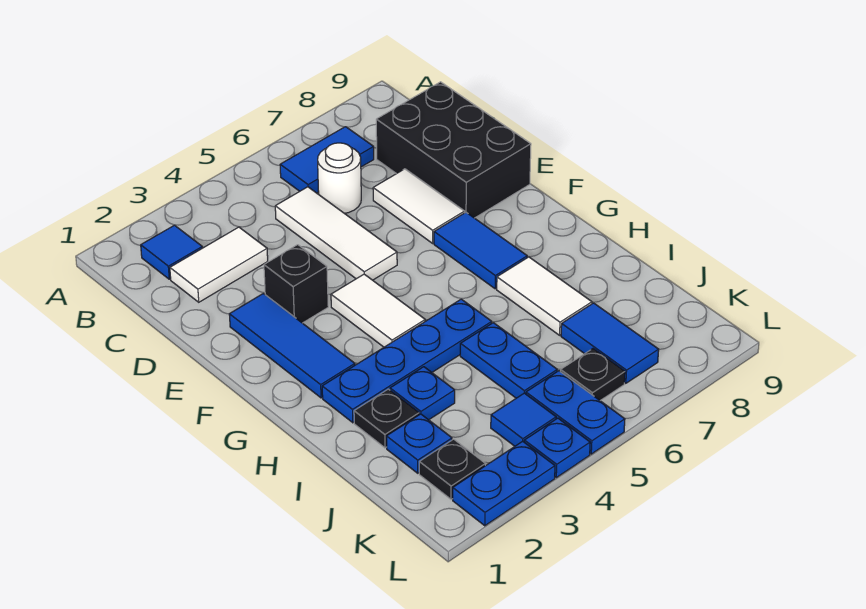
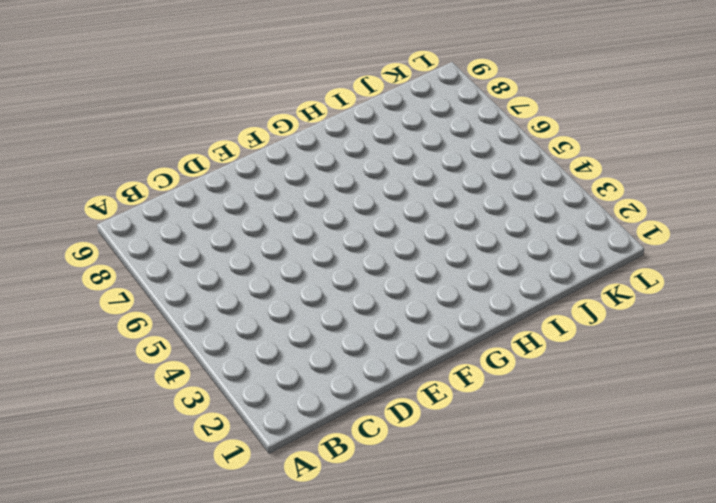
none -> blue 1x1 tile [141,225,202,279]
none -> blue 1x2 tile [280,127,374,193]
none -> white 1x2 tile [170,227,268,302]

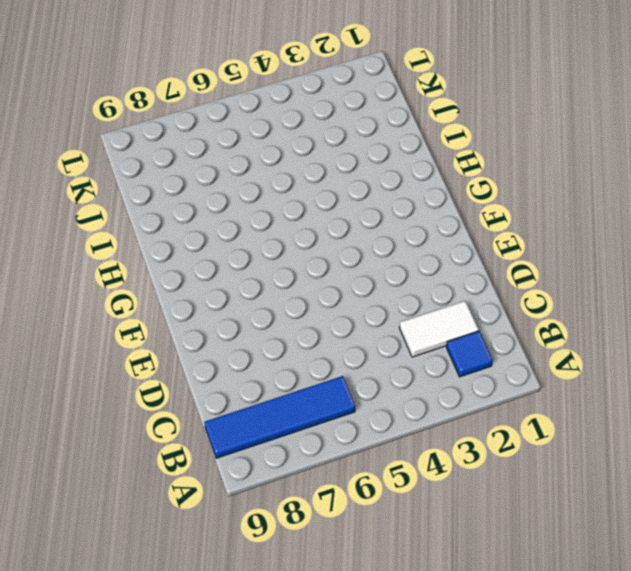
blue 1x4 tile [204,376,355,458] -> blue 1x2 tile [280,127,374,193]
none -> white 1x3 tile [275,187,397,280]
none -> white 1x1 round brick [318,143,361,213]
none -> black 2x3 brick [376,82,531,218]

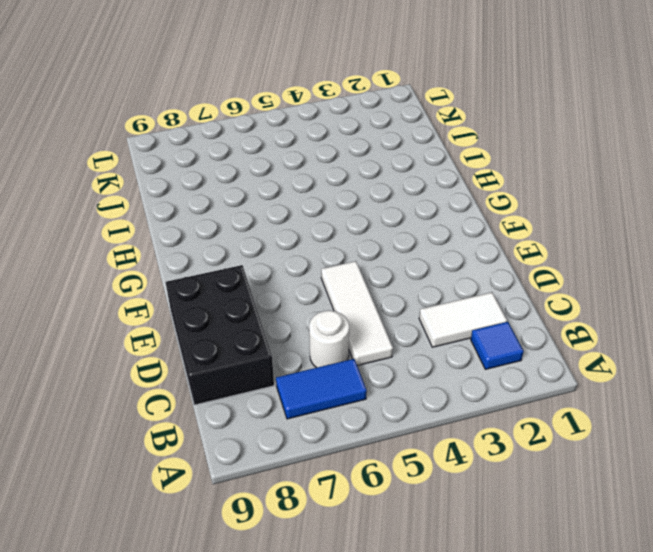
none -> white 1x2 tile [373,169,465,243]
none -> blue 1x3 tile [229,293,355,398]
none -> black 1x1 brick [264,245,328,323]

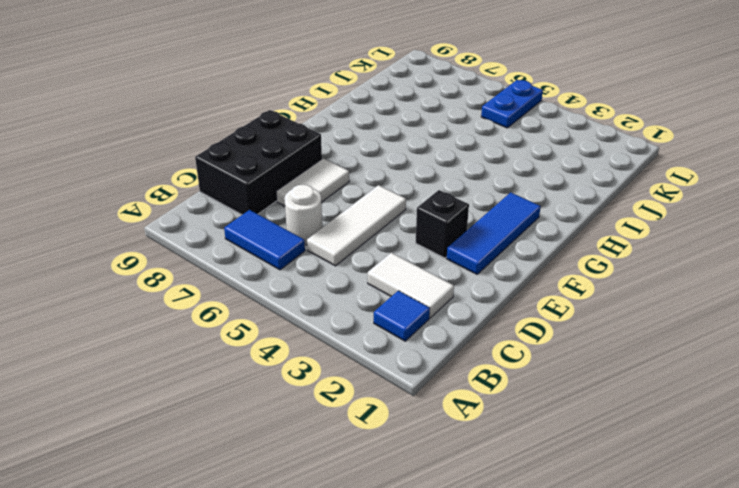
none -> white 1x2 tile [331,274,425,347]
none -> blue 1x2 tile [434,212,527,289]
none -> blue 1x4 plate [322,299,492,423]

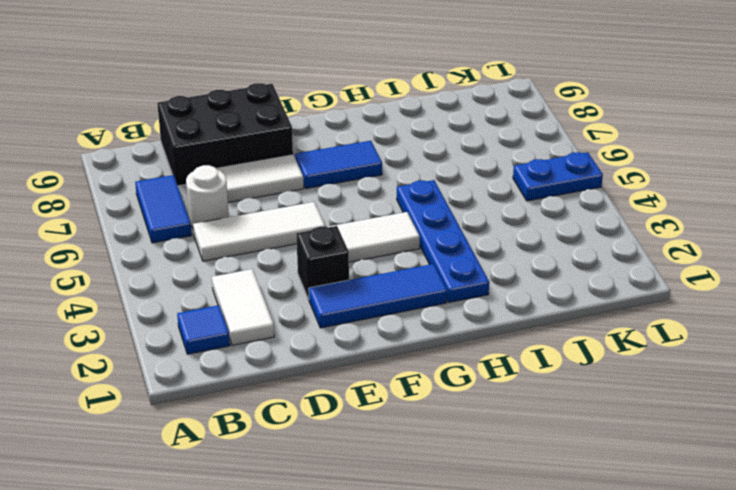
none -> white 1x2 tile [497,257,592,335]
none -> black 1x1 plate [354,389,419,448]
none -> blue 1x1 plate [390,367,455,420]

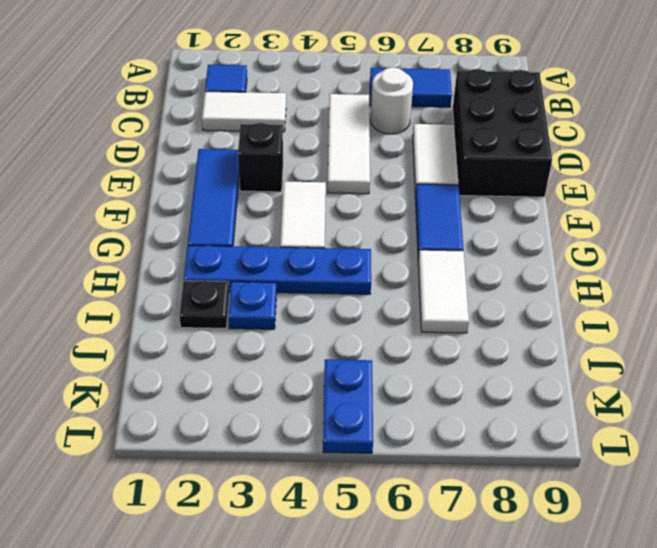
none -> blue 1x2 plate [460,323,557,398]
none -> blue 1x1 plate [386,414,452,473]
none -> blue 1x2 tile [561,303,659,383]

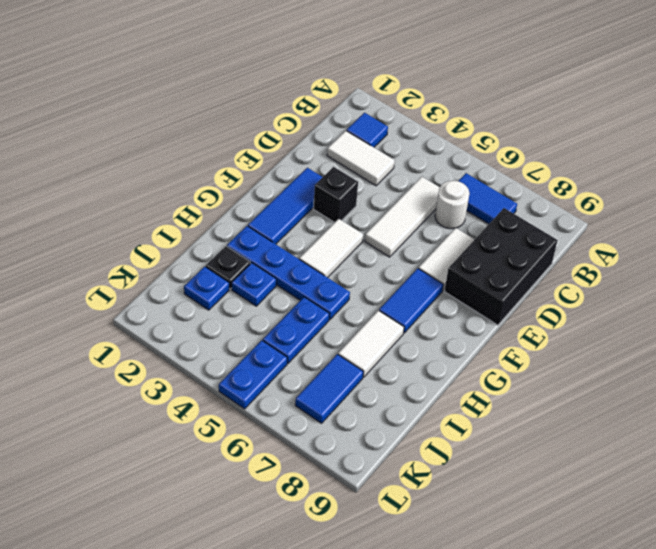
none -> black 1x1 plate [419,439,485,499]
none -> blue 1x1 tile [491,393,556,446]
none -> black 1x1 plate [560,349,625,400]

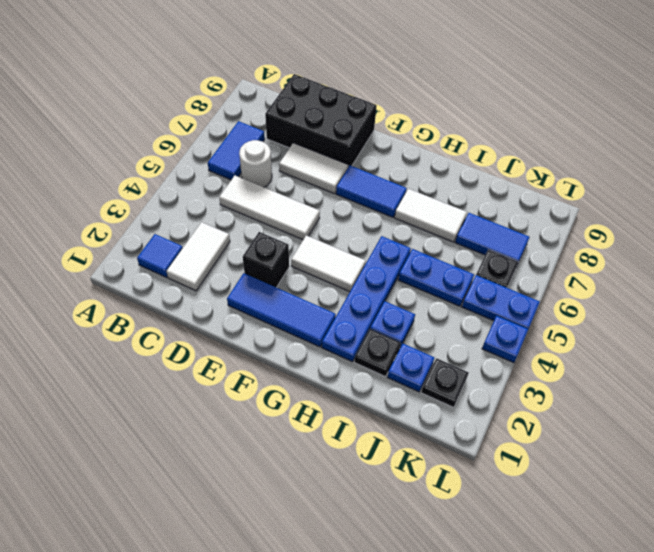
none -> blue 1x1 tile [491,393,556,446]
none -> blue 1x2 plate [453,441,555,526]

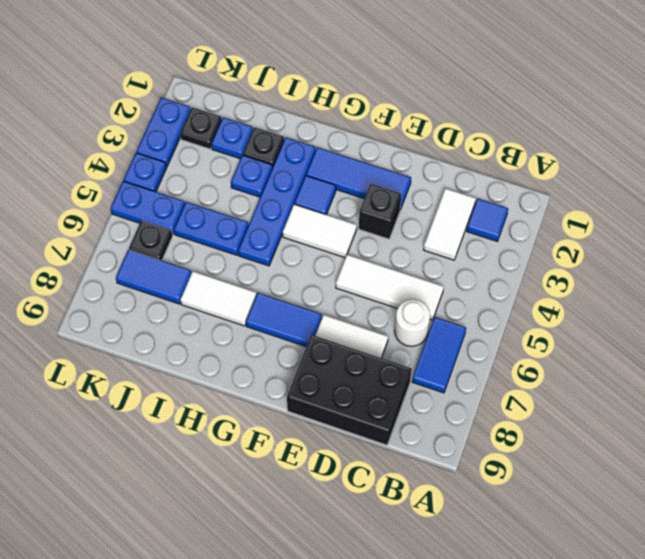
blue 1x1 tile [294,176,336,215] -> blue 1x1 tile moved to [491,393,556,446]

